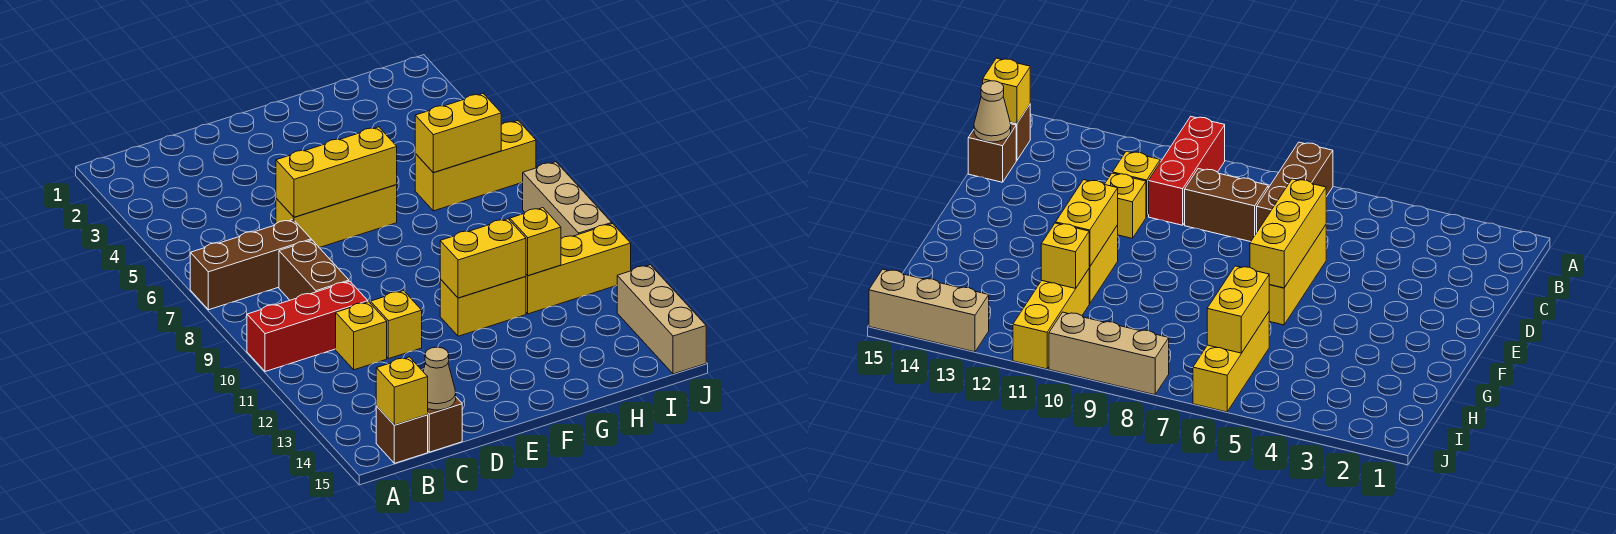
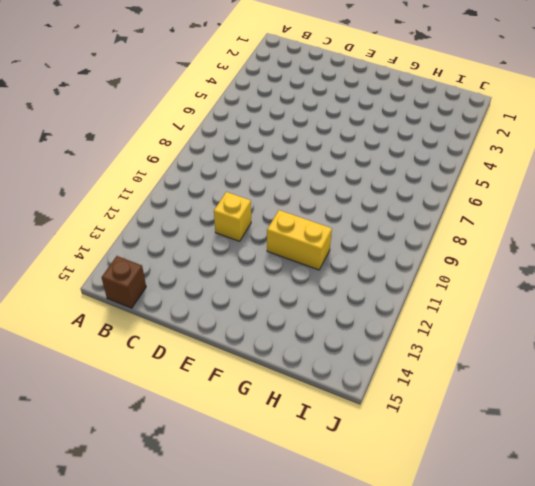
none -> brown 1x3 brick [190,220,311,310]
none -> red 1x3 brick [247,281,368,372]
none -> brown 1x2 brick [279,240,349,300]

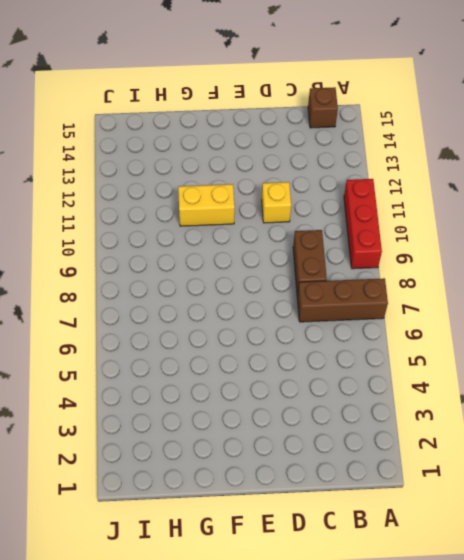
red 1x3 brick [344,179,382,269] -> red 1x3 brick turned to [247,281,368,372]
none -> yellow 1x1 brick [336,302,387,370]
none -> brown 1x1 brick [428,397,462,452]
none -> yellow 1x3 brick [276,185,397,248]

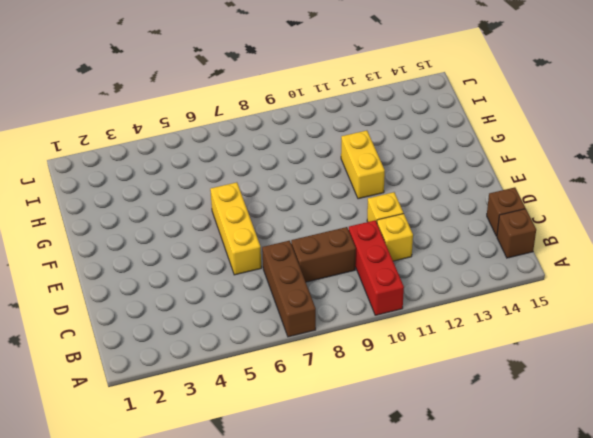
none -> yellow 1x3 brick [415,121,536,211]
none -> yellow 1x3 brick [526,224,631,314]
none -> tan 1x3 brick [523,162,612,239]

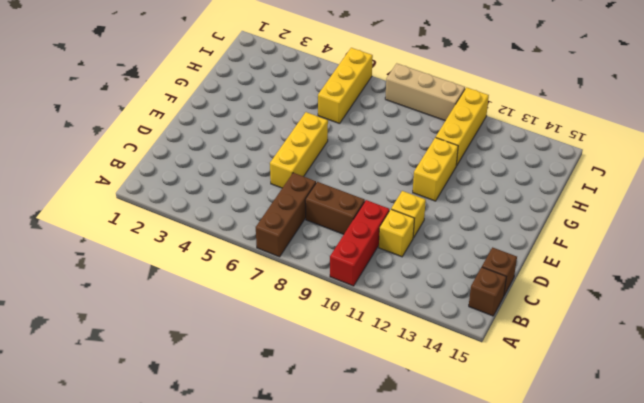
none -> tan 1x3 brick [617,265,706,374]
none -> yellow 1x1 brick [376,357,428,425]
none -> tan 1x1 cone [423,347,456,410]

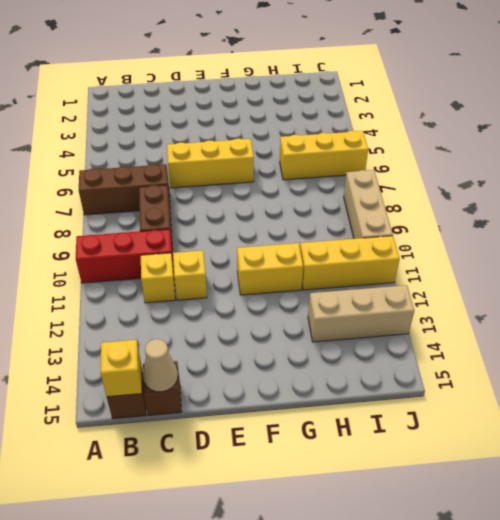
tan 1x3 brick [308,285,414,342] -> tan 1x3 brick turned to [617,265,706,374]
none -> yellow 1x3 brick [276,127,397,217]
none -> yellow 1x2 brick [440,219,526,298]
none -> yellow 1x2 brick [415,94,501,173]

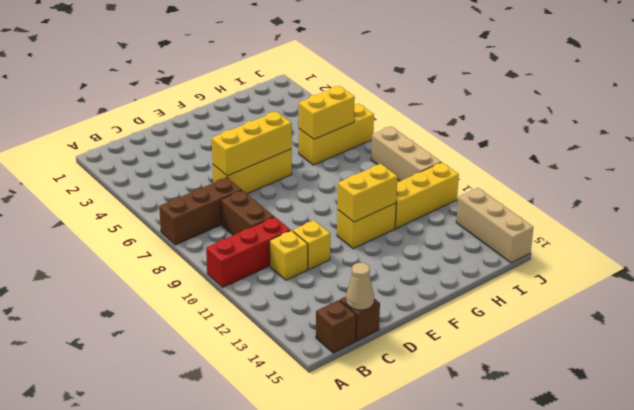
none -> yellow 1x1 brick [376,357,428,425]
none -> yellow 1x1 brick [510,208,561,276]

